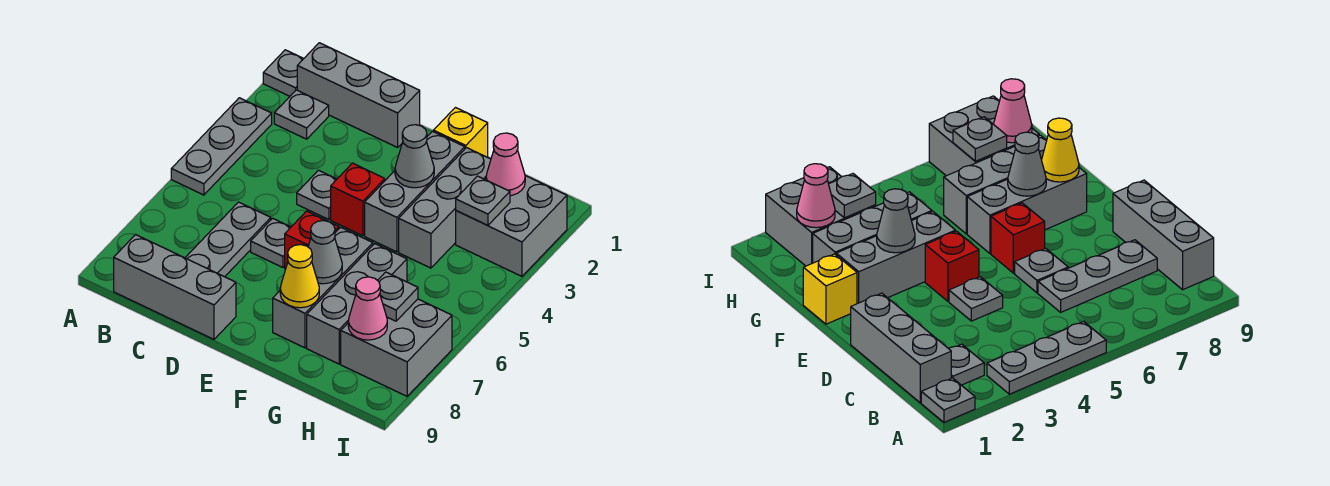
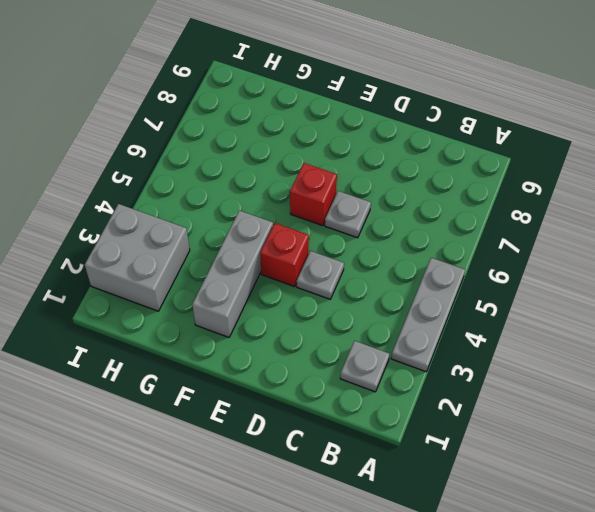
none -> grey 1x1 plate [263,50,304,96]
none -> grey 1x3 brick [297,43,420,147]
none -> grey 1x3 brick [114,235,236,339]

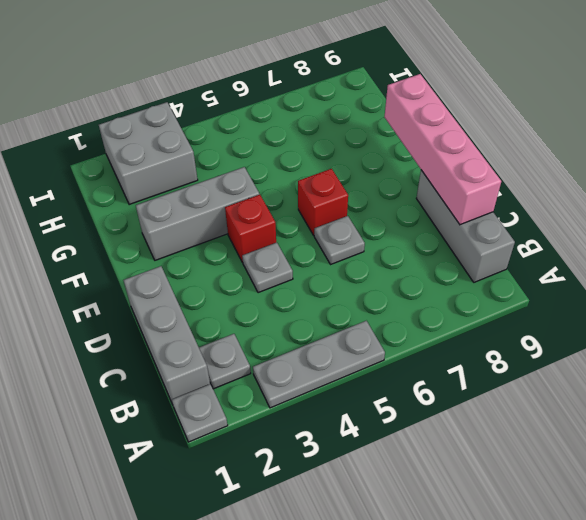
pink 1x4 brick [385,74,501,225] -> none
none -> grey 1x3 plate [185,202,271,277]
none -> yellow 1x1 brick [433,108,488,157]
none -> grey 1x3 brick [273,227,373,348]

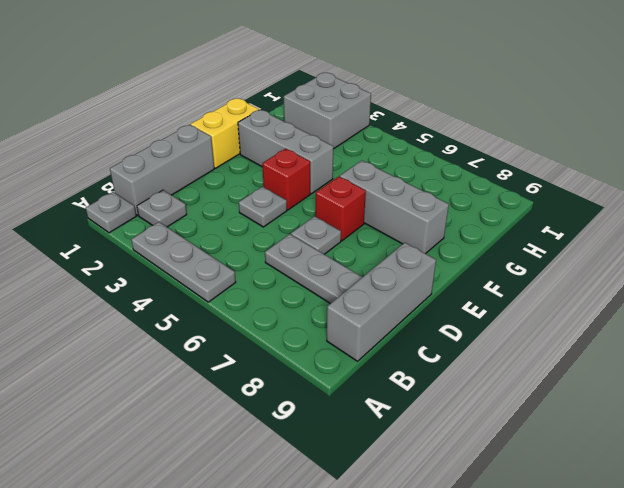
yellow 1x2 brick [191,98,259,168] -> yellow 1x1 brick [433,108,488,157]
none -> grey 1x3 brick [399,148,491,268]
none -> grey 1x3 brick [307,244,407,364]
none -> grey 2x2 brick [341,299,452,396]

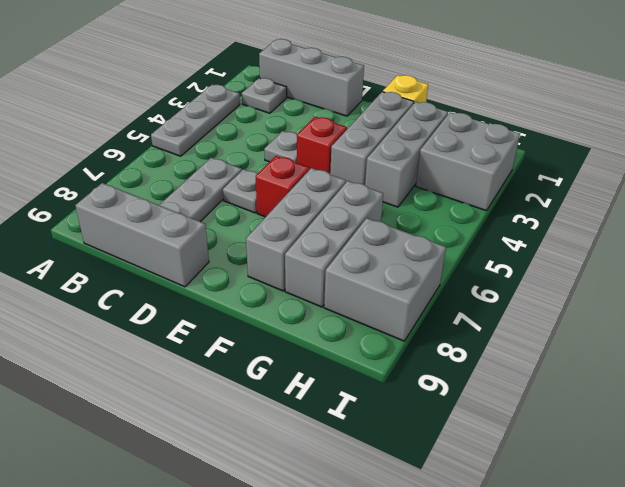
none -> grey 1x1 plate [263,50,304,96]
none -> grey 1x1 cone [395,125,434,188]
none -> grey 1x1 cone [308,221,342,284]

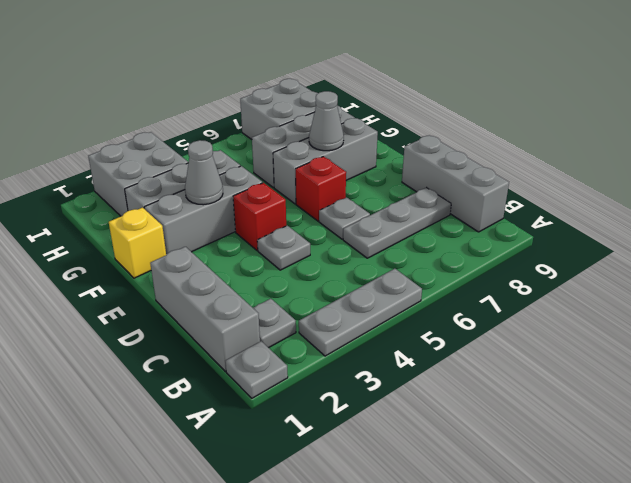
none -> yellow 1x1 cone [280,245,319,308]
none -> pink 1x1 cone [486,133,525,196]
none -> grey 1x1 plate [456,176,510,225]

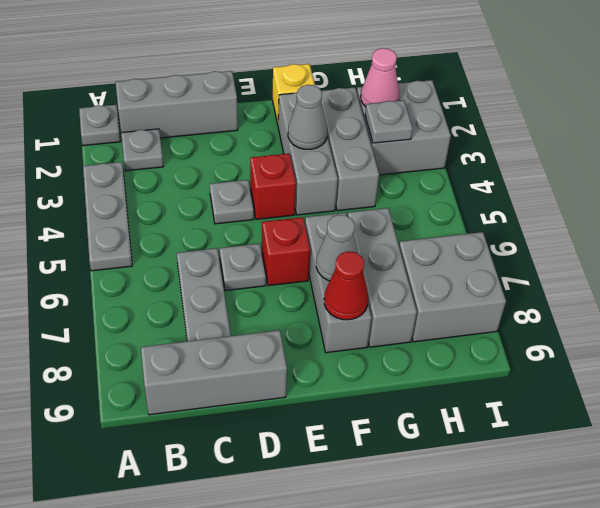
red 1x1 cone [324,251,368,320] -> yellow 1x1 cone [280,245,319,308]
none -> grey 1x1 plate [378,272,418,321]
none -> pink 1x1 cone [348,277,387,340]

